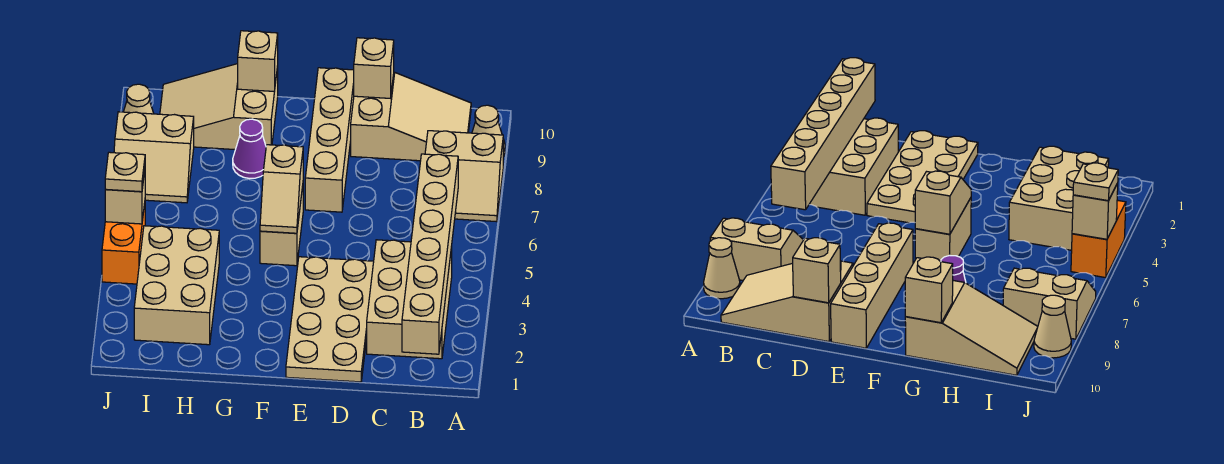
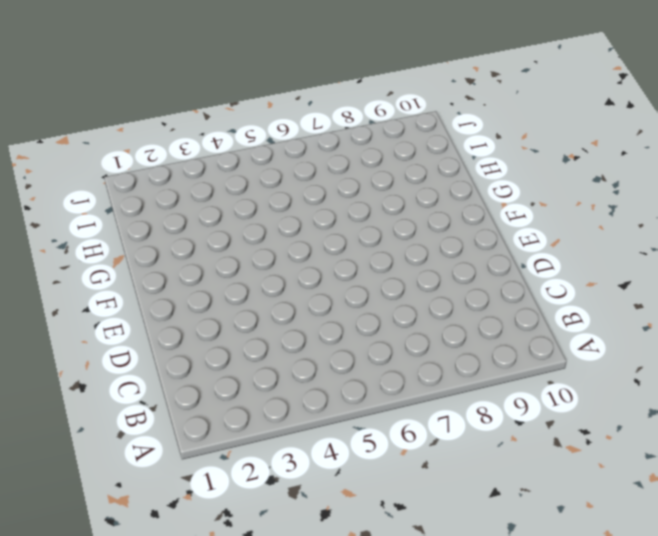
none -> tan 2x2 slope [425,131,503,222]
none -> tan 1x1 cone [472,105,505,157]
none -> tan 2x3 brick [367,240,452,359]

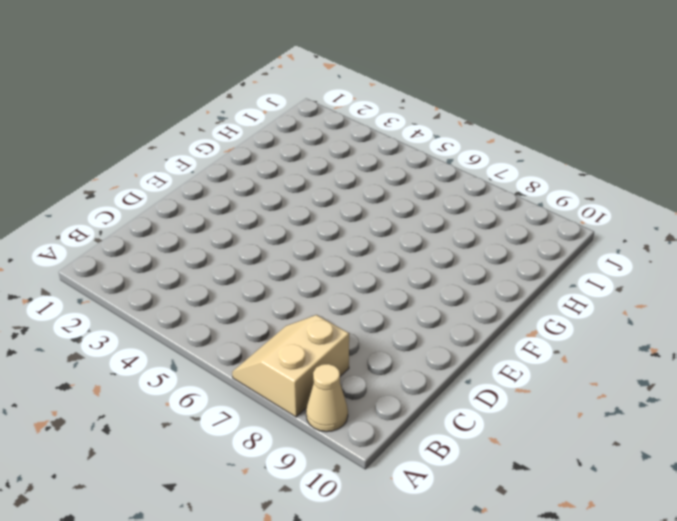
none -> tan 2x3 brick [367,240,452,359]
none -> tan 2x3 slope [351,72,471,161]
none -> tan 2x4 plate [286,257,374,382]

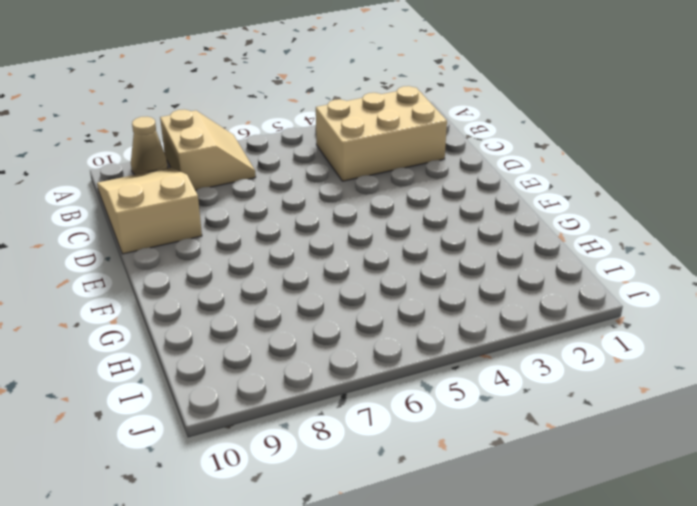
none -> tan 2x4 plate [286,257,374,382]
none -> tan 1x4 brick [305,68,354,212]
none -> tan 1x2 brick [260,186,303,266]

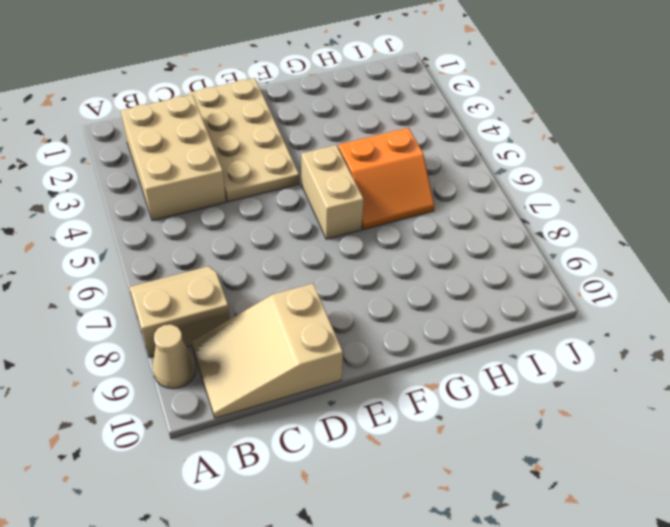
orange 2x2 slope [338,128,434,229] -> none
none -> tan 1x4 brick [305,68,354,212]
none -> purple 1x1 cone [233,119,266,179]
none -> tan 2x3 slope [160,64,278,150]

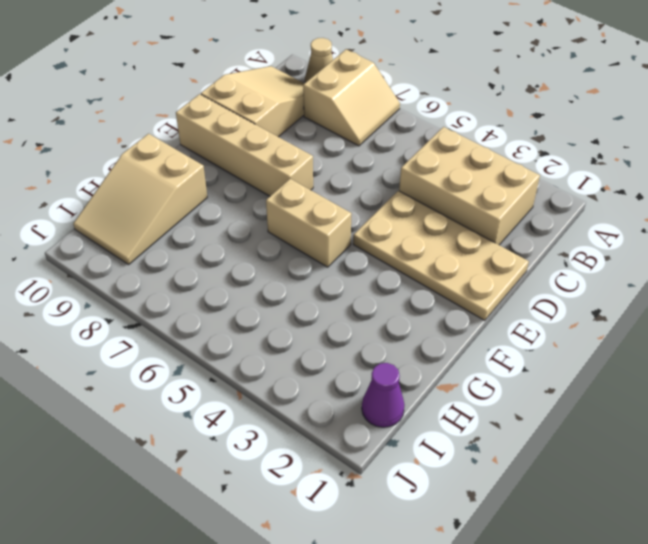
purple 1x1 cone [362,363,404,427] -> purple 1x1 cone moved to [233,119,266,179]
none -> tan 2x3 brick [134,226,219,345]
none -> tan 2x2 slope [114,112,194,203]
none -> orange 1x2 brick [102,203,145,284]

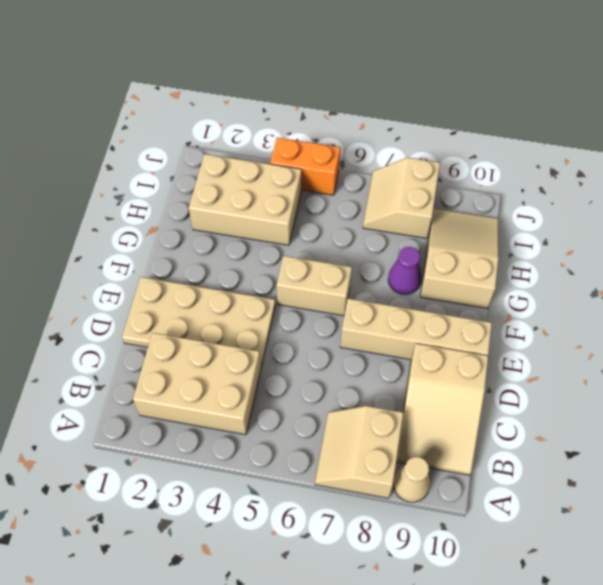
none -> tan 1x1 cone [124,84,154,114]
none -> tan 1x6 brick [402,154,458,354]
none -> tan 1x1 brick [354,38,394,98]

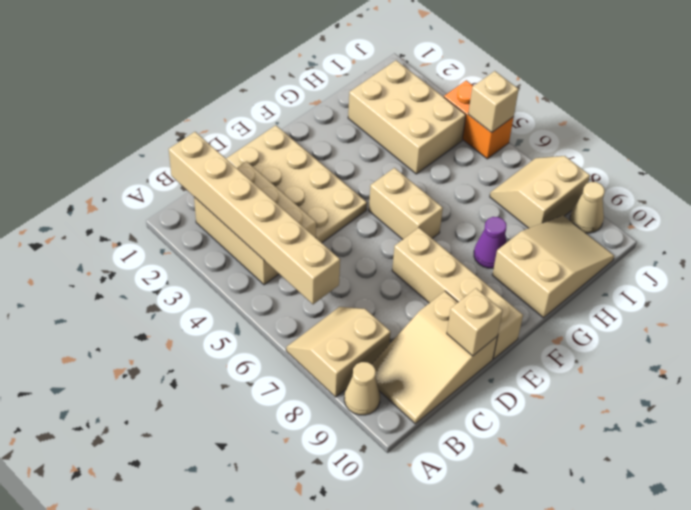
none -> tan 1x2 slope [260,145,303,233]
none -> tan 1x1 brick [238,31,278,91]
none -> tan 1x1 plate [105,152,145,192]

